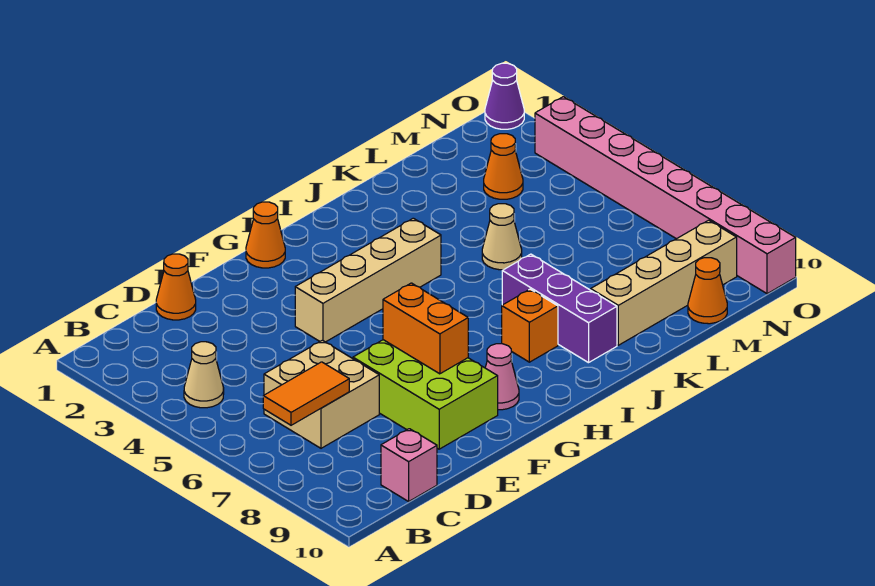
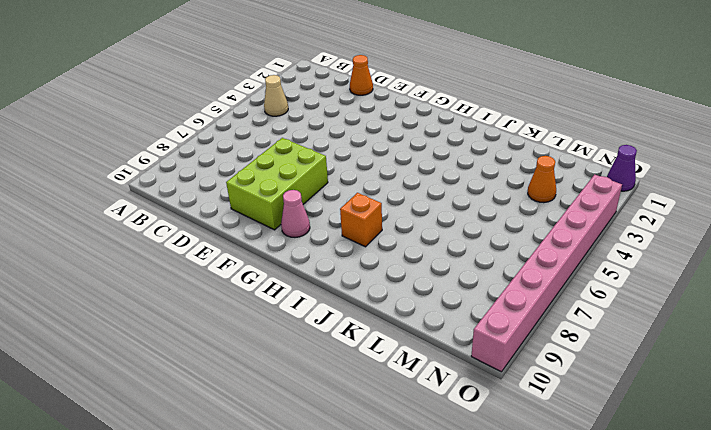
none -> tan 2x2 brick [264,340,379,448]
none -> pink 1x1 brick [381,429,437,501]
none -> tan 1x4 brick [295,218,441,342]

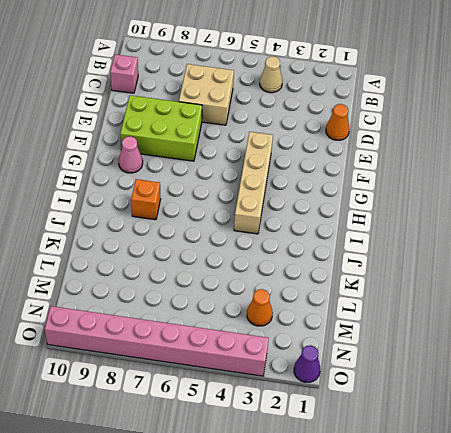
none -> orange 1x1 cone [246,202,285,268]
none -> purple 1x3 brick [502,254,617,363]
none -> tan 1x1 cone [482,204,522,270]

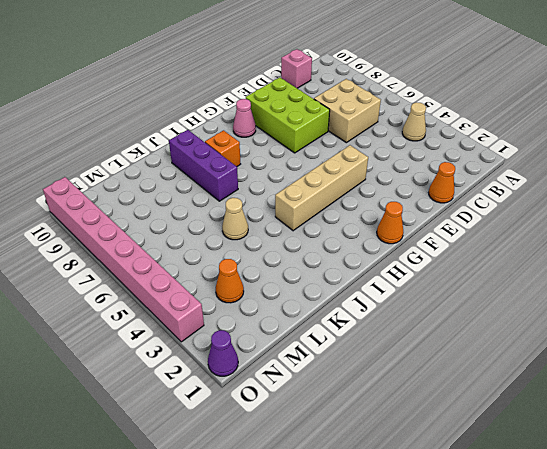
none -> tan 1x4 brick [591,220,737,345]
none -> orange 1x1 cone [688,258,727,324]
none -> orange 1x2 tile [263,362,349,425]

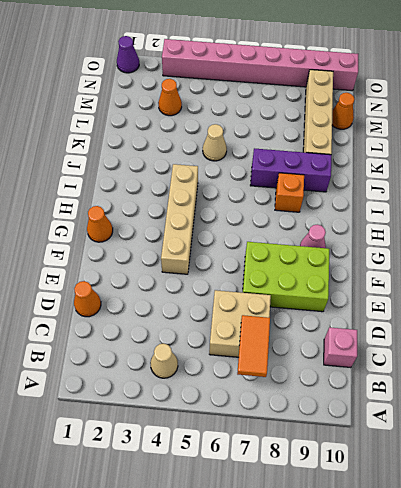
none -> orange 1x2 brick [383,283,468,374]

